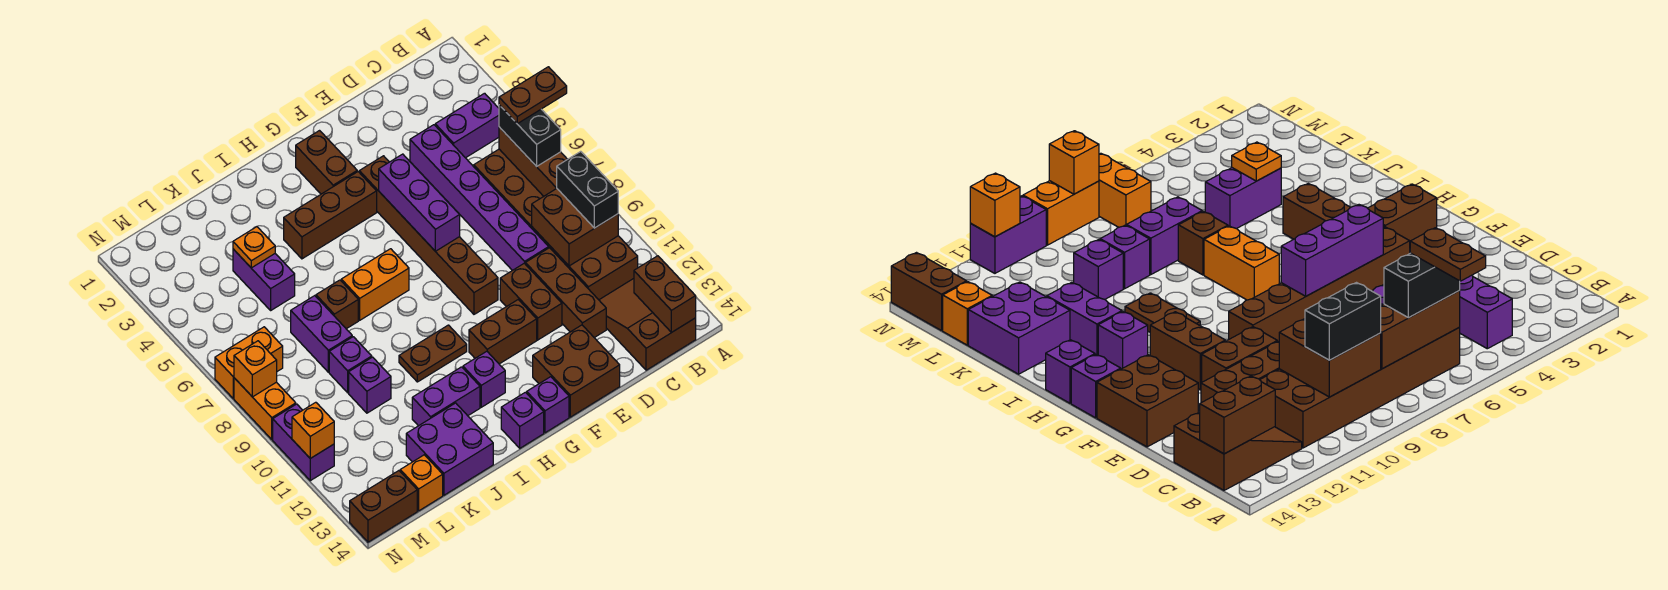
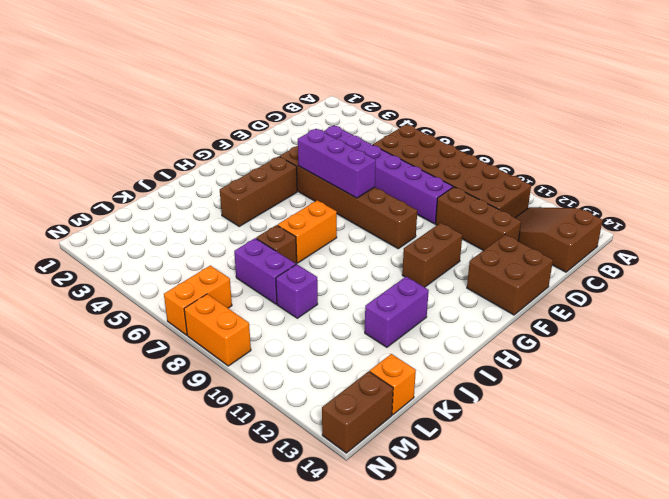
none -> purple 1x2 brick [435,93,499,158]
none -> brown 1x2 brick [500,263,562,340]
none -> brown 1x2 brick [296,131,357,194]
none -> purple 1x1 brick [527,377,569,433]

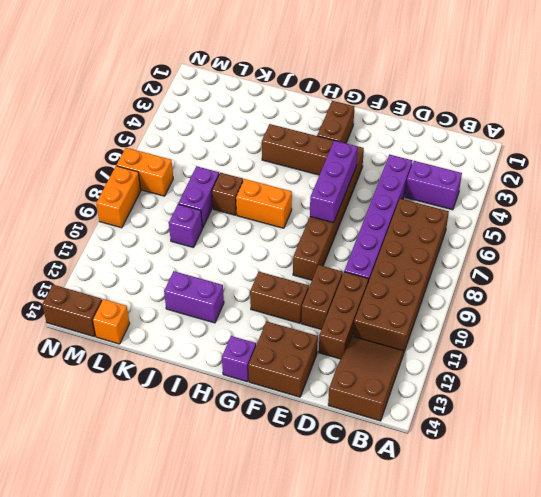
none -> brown 1x2 plate [399,325,467,382]
none -> purple 1x1 brick [463,351,505,407]
none -> purple 1x1 brick [501,392,544,448]
none -> purple 2x2 brick [406,403,493,495]

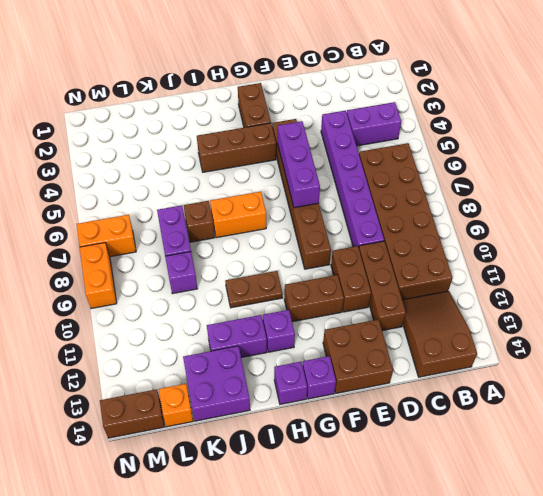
none -> purple 1x2 brick [233,249,295,310]
none -> purple 1x1 brick [349,357,391,413]
none -> purple 1x2 brick [273,404,334,481]
none -> brown 1x3 brick [499,127,567,196]

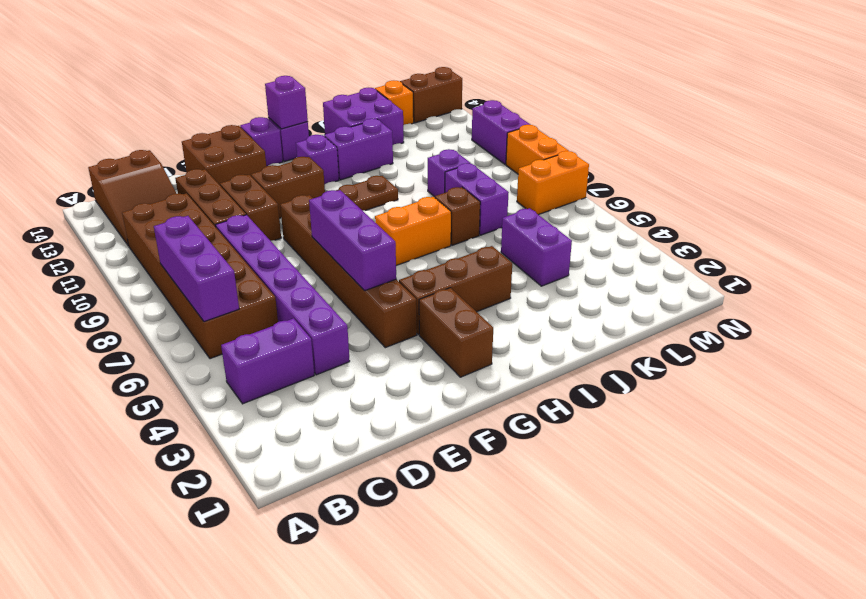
purple 1x3 brick [154,216,239,322] -> brown 1x3 brick [499,127,567,196]
purple 1x1 brick [265,76,308,129] -> purple 1x1 brick moved to [349,357,391,413]
none -> brown 2x2 brick [532,189,618,266]
none -> brown 1x2 brick [634,256,696,333]
none -> orange 1x1 plate [233,227,275,268]
none -> orange 1x1 brick [234,341,277,397]

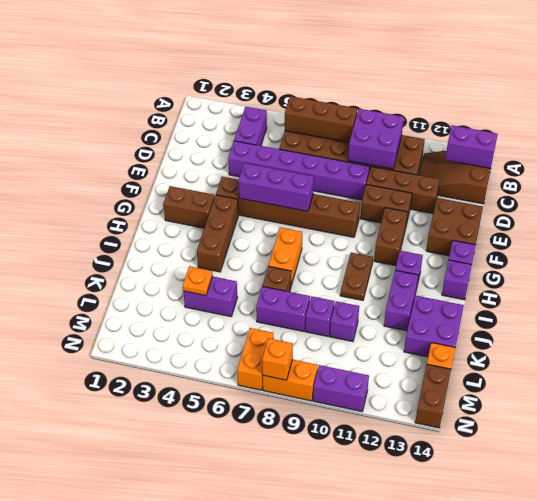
purple 2x2 brick [348,109,404,169] -> brown 2x2 brick [532,189,618,266]
purple 1x2 brick [445,125,498,168] -> brown 1x2 brick [634,256,696,333]
none -> orange 1x1 brick [292,402,334,458]
none -> black 1x2 brick [499,105,561,167]
none -> black 1x2 brick [557,151,618,228]
none -> brown 1x2 plate [499,67,567,124]

